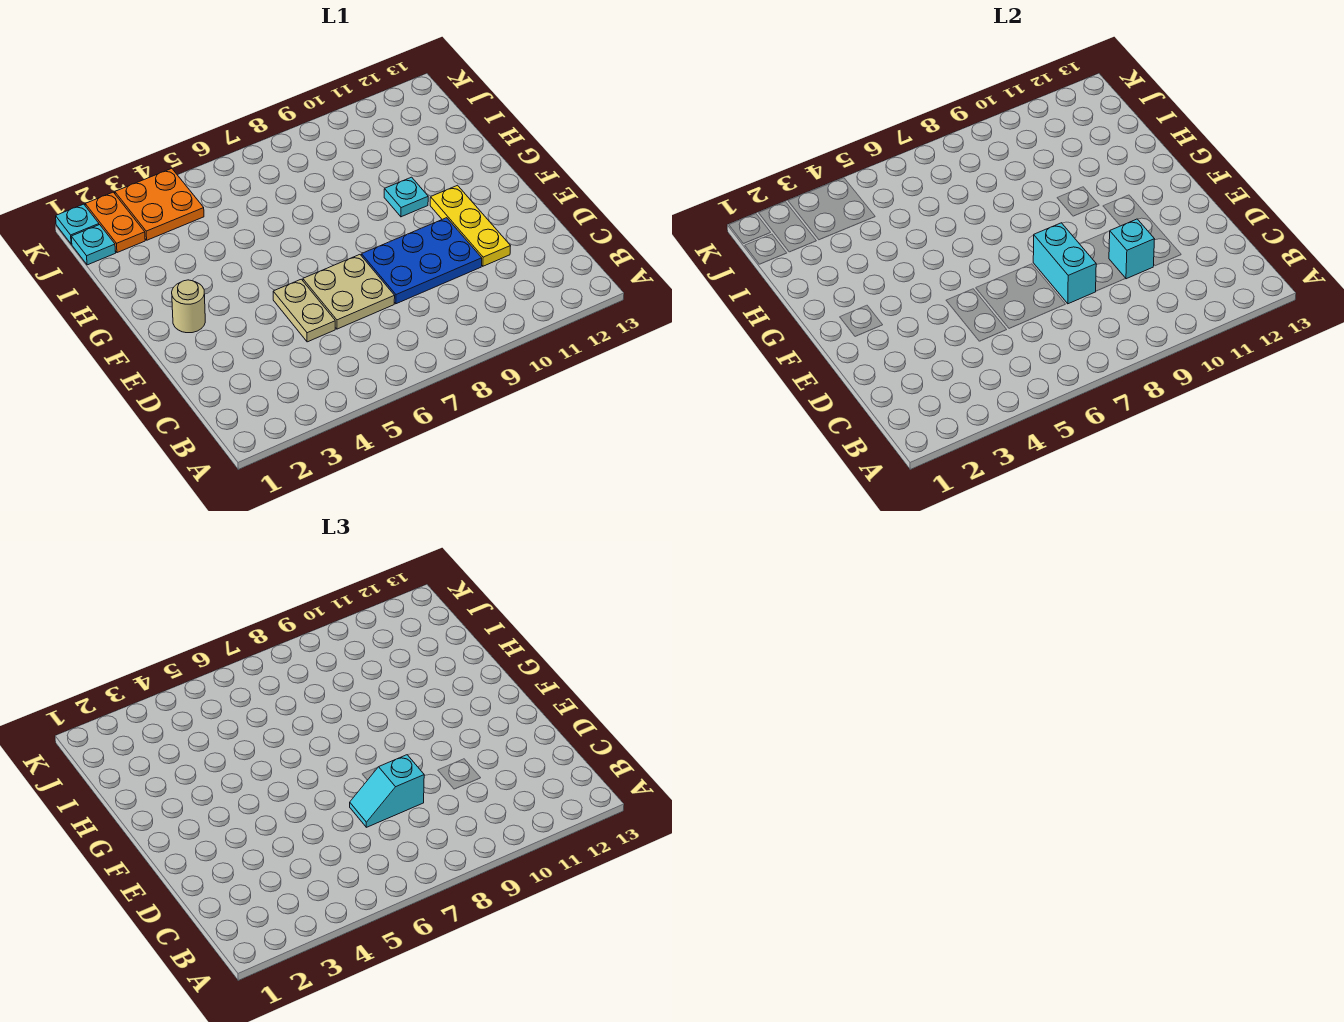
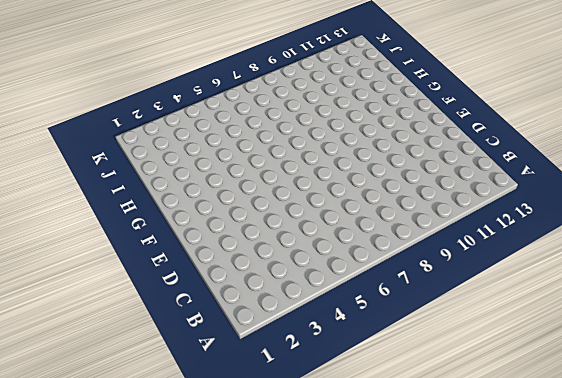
none -> tan 1x2 plate [273,279,335,342]
none -> tan 2x2 plate [303,255,395,329]
none -> blue 2x3 plate [361,218,482,304]

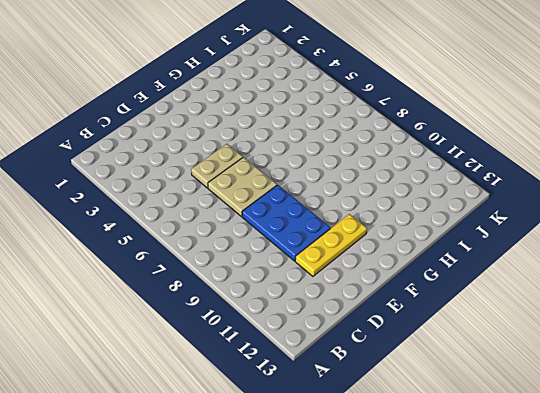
none -> tan 1x1 round brick [172,280,205,333]
none -> cyan 1x1 plate [384,177,428,217]
none -> cyan 1x1 plate [71,225,116,265]

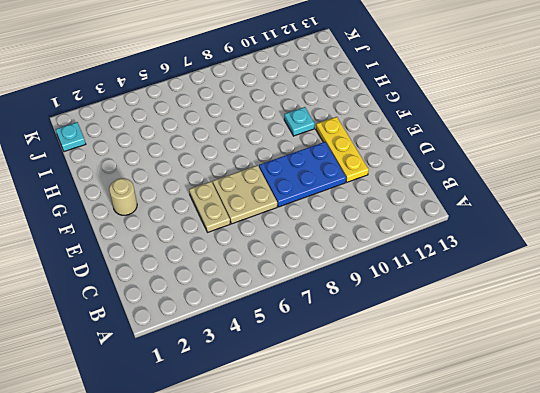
none -> orange 1x2 plate [85,192,145,253]
none -> orange 2x2 plate [115,168,204,240]
none -> cyan 1x1 plate [56,204,99,244]

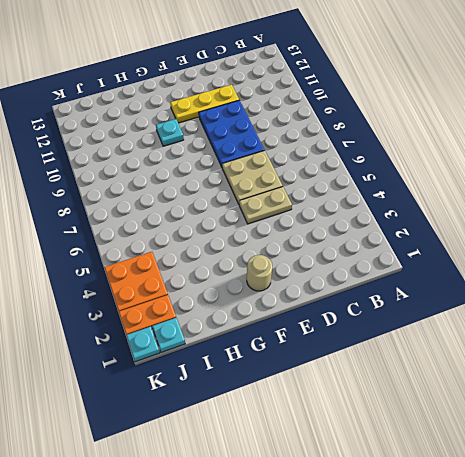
none -> cyan 1x2 brick [1033,223,1096,304]
none -> cyan 1x1 brick [1109,219,1154,279]
none -> cyan 1x2 slope [350,755,424,827]

